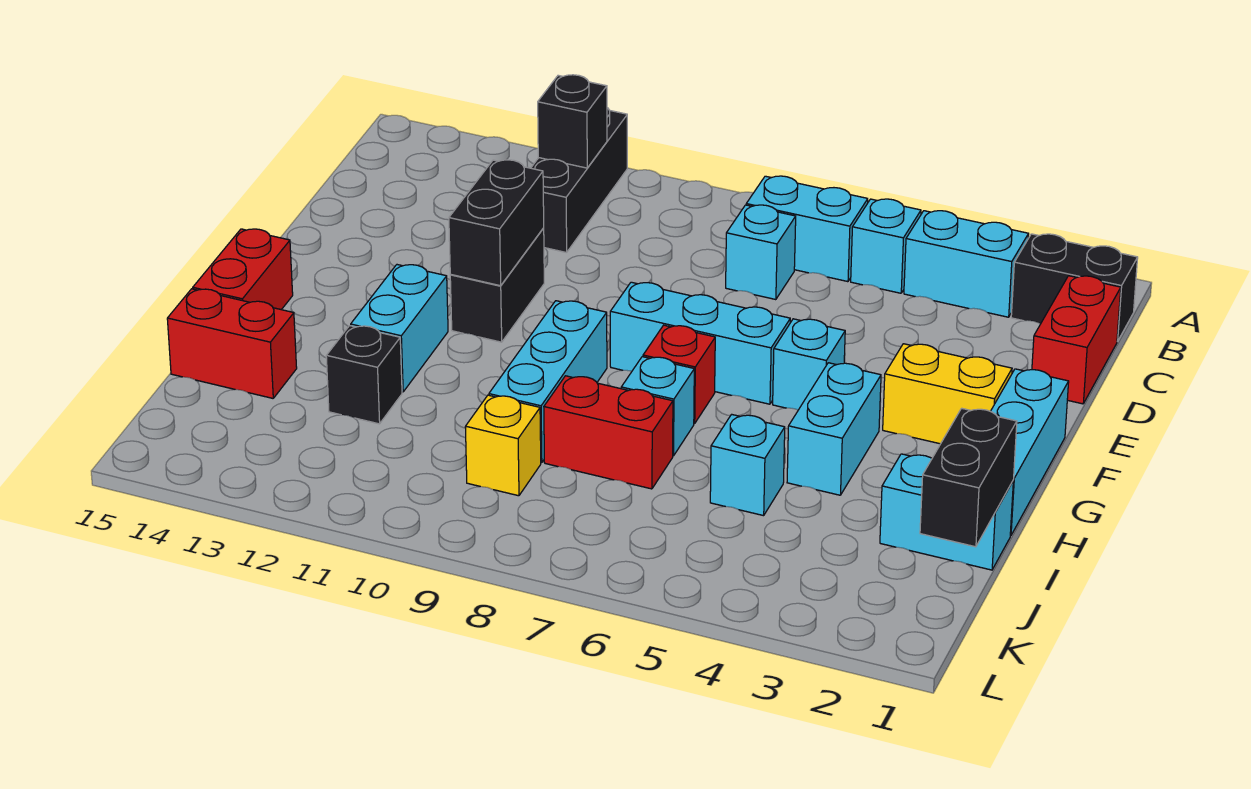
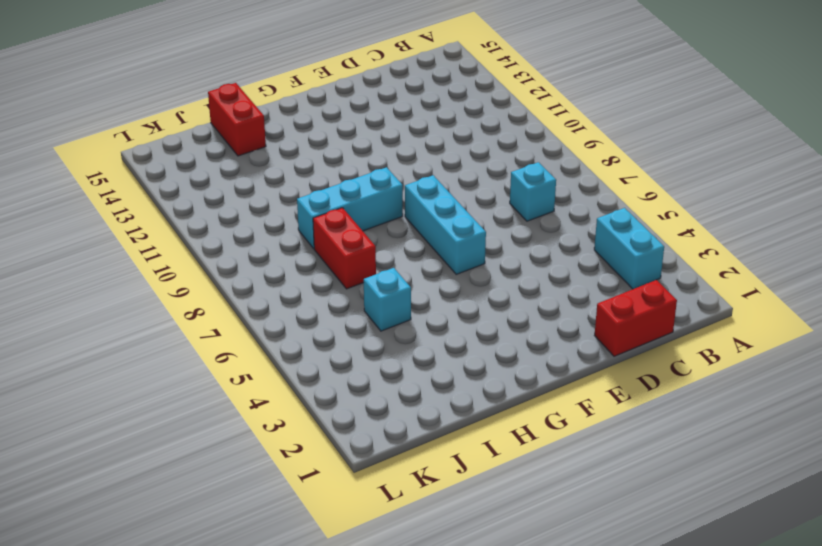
none -> black 1x3 brick [531,108,627,253]
none -> black 1x2 brick [1011,234,1138,341]
none -> cyan 1x1 brick [851,199,921,293]

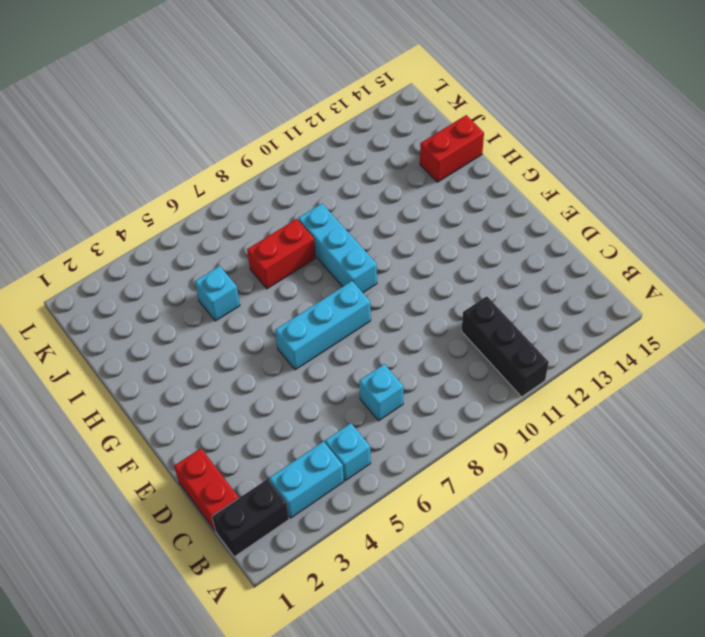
none -> cyan 1x2 brick [746,176,868,282]
none -> black 1x2 brick [450,228,544,342]
none -> cyan 1x3 brick [991,369,1069,536]

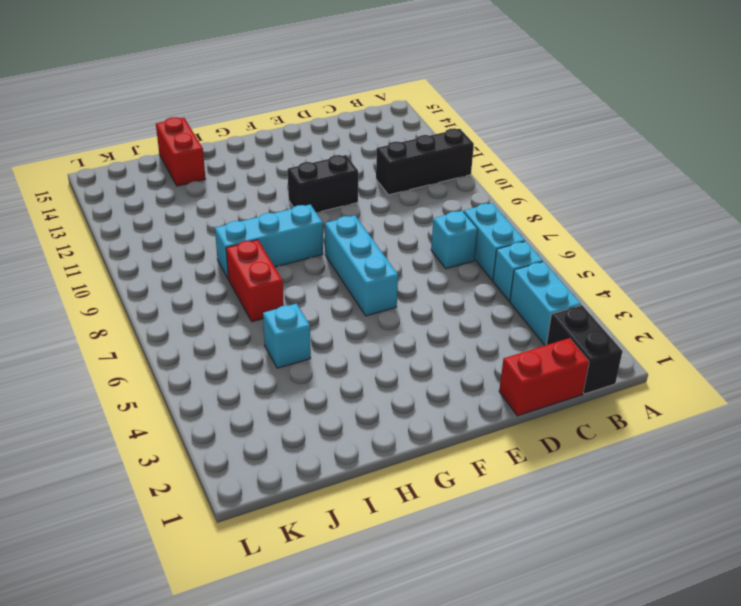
none -> cyan 1x3 brick [991,369,1069,536]
none -> yellow 1x2 brick [883,344,1012,444]
none -> cyan 1x1 brick [773,319,845,410]

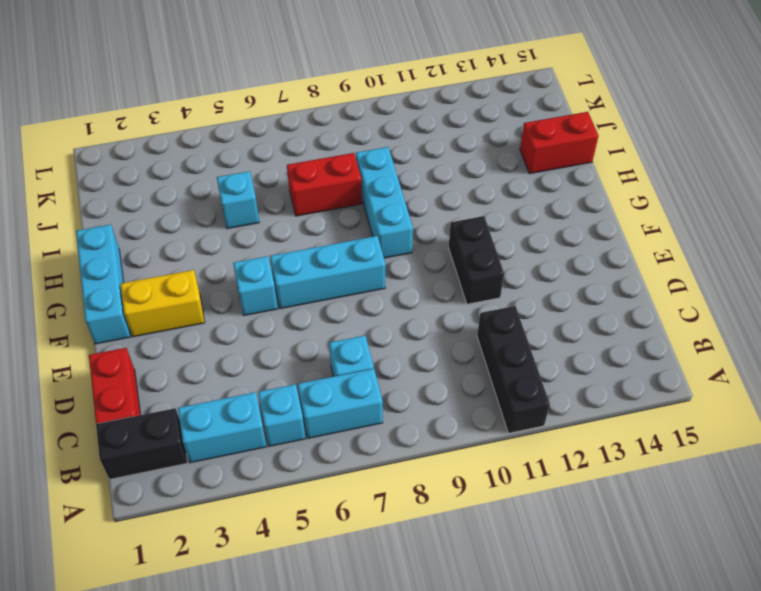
none -> cyan 1x2 brick [787,363,881,495]
none -> red 1x1 brick [643,325,715,423]
none -> cyan 1x2 brick [351,265,448,392]

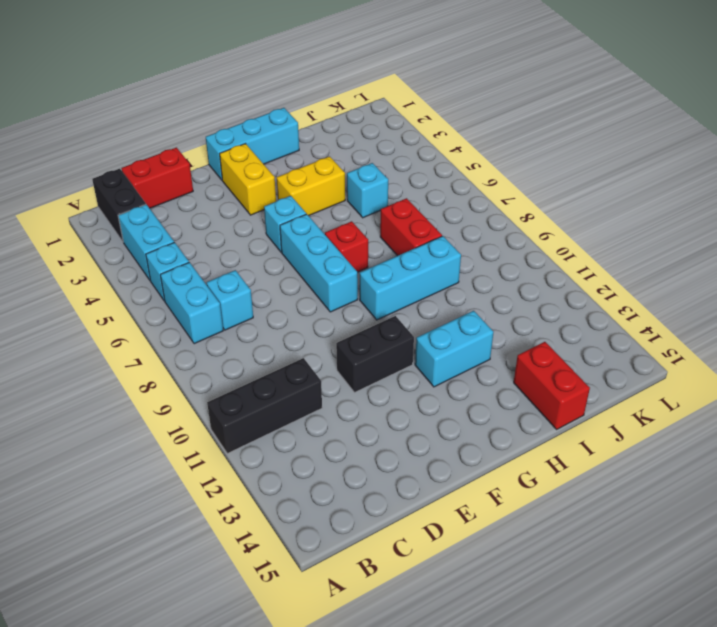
yellow 1x2 brick [277,156,345,216] -> cyan 1x2 brick [787,363,881,495]
none -> red 1x2 brick [193,229,293,310]
none -> cyan 1x1 brick [621,357,694,456]
none -> cyan 1x2 brick [880,454,1013,570]

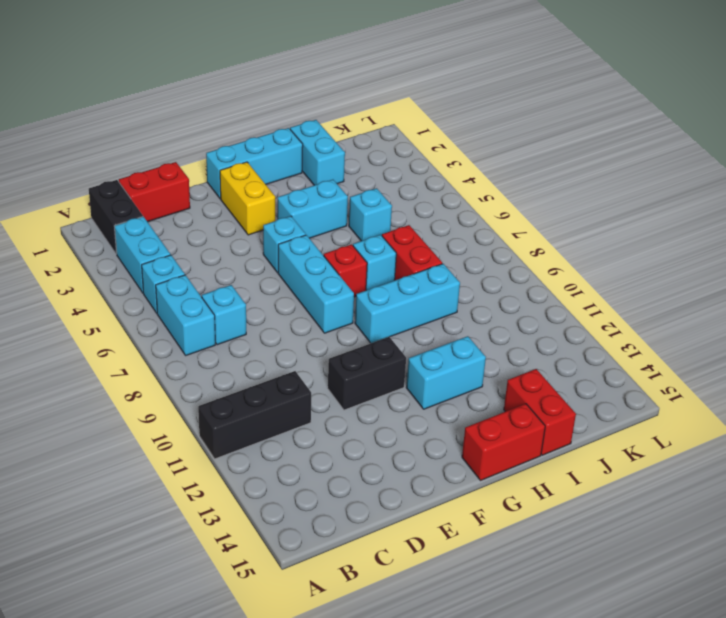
none -> black 1x1 brick [326,326,402,424]
none -> yellow 1x1 brick [465,395,541,496]
none -> black 1x1 brick [538,75,607,168]

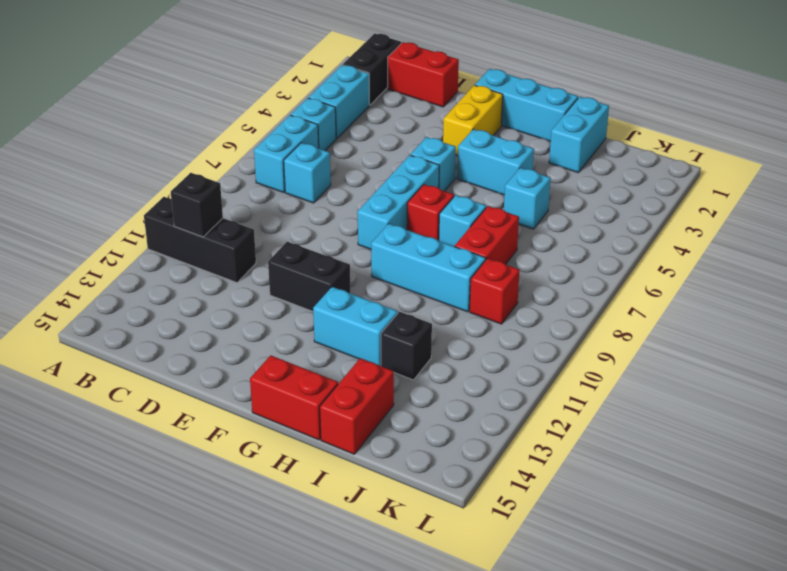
red 1x1 brick [470,258,520,324] -> yellow 1x1 brick [465,395,541,496]
none -> black 1x2 brick [449,160,544,286]
none -> black 1x2 brick [920,408,1017,547]

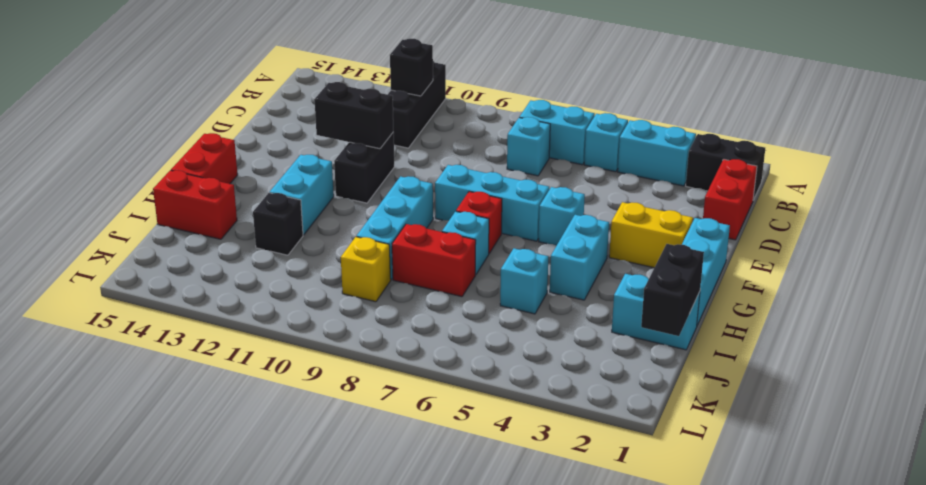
black 1x2 brick [314,82,393,149] -> black 1x2 brick turned to [449,160,544,286]

